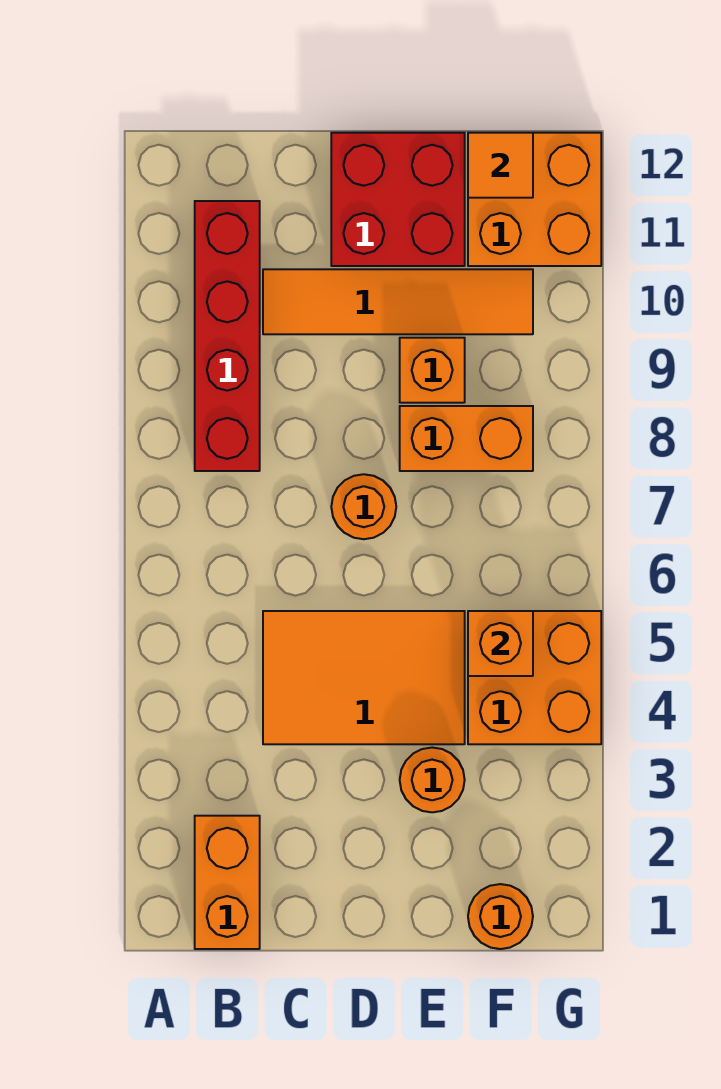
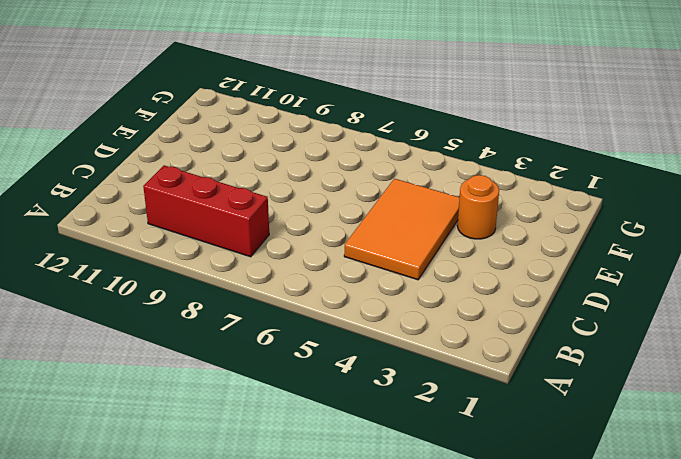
red 1x3 brick [143,165,269,257] -> red 1x4 brick [195,201,260,471]
none -> orange 1x2 brick [195,816,260,949]
none -> orange 1x4 tile [263,269,533,334]
none -> orange 1x1 round brick [331,474,396,539]

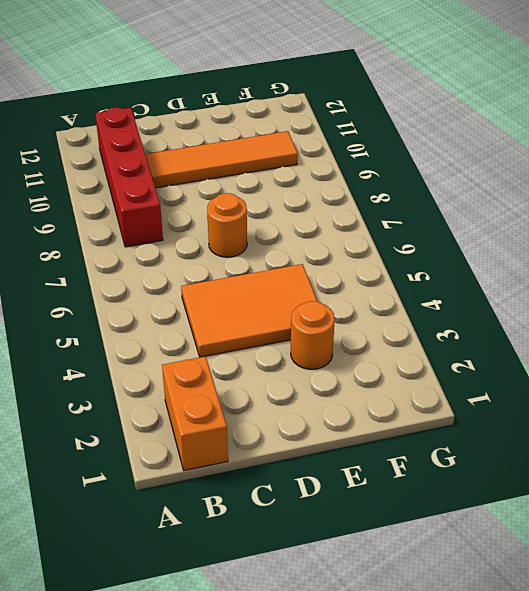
none -> red 2x2 brick [331,133,465,266]
none -> orange 1x2 brick [400,406,533,471]
none -> orange 1x1 brick [400,338,465,403]

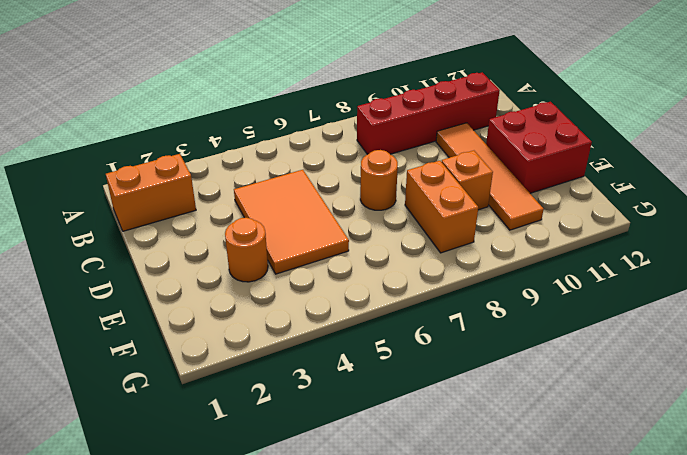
none -> orange 1x1 round brick [468,884,533,949]
none -> orange 2x2 brick [468,611,601,744]
none -> orange 2x2 brick [468,133,601,266]

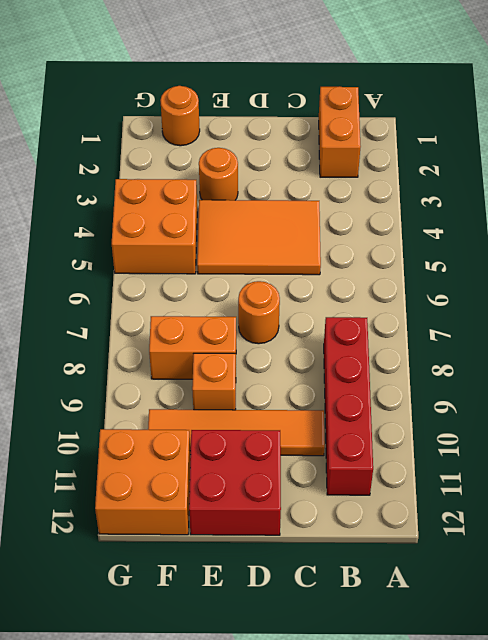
none -> orange 1x1 brick [468,611,533,676]
none -> orange 1x1 tile [468,133,533,198]

